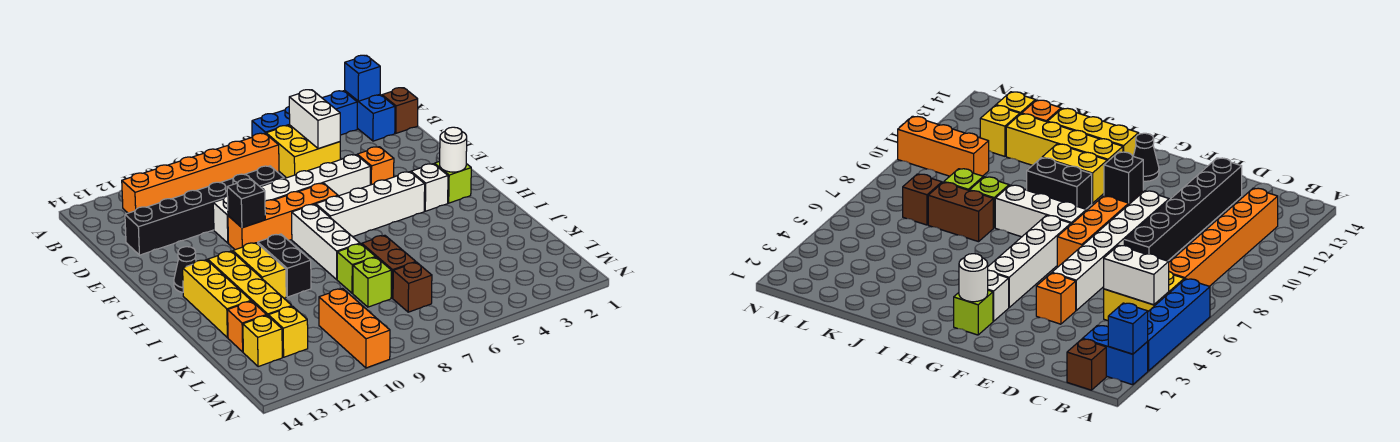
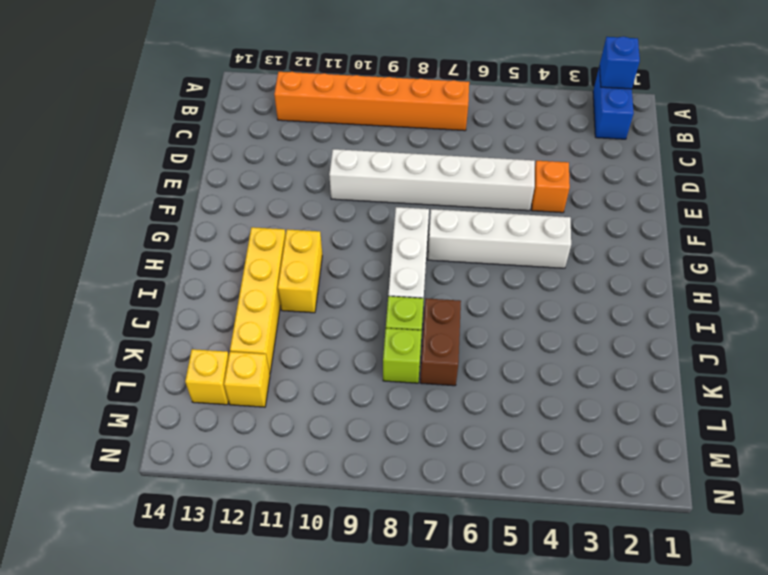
none -> blue 1x4 brick [252,91,357,137]
none -> brown 1x1 brick [382,88,418,133]
none -> yellow 2x2 brick [266,125,340,178]
none -> black 1x6 brick [125,166,284,255]

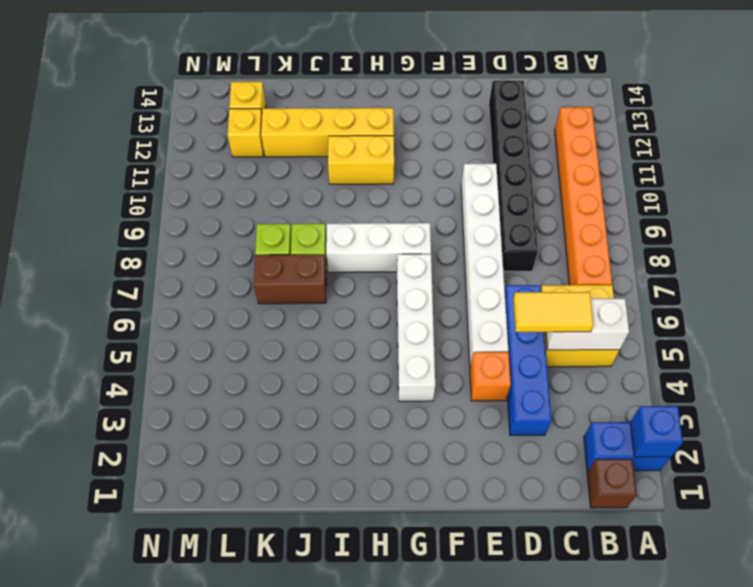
yellow 1x2 tile [513,292,594,332] -> none
blue 1x4 brick [505,285,551,436] -> blue 1x4 brick moved to [252,91,357,137]
none -> orange 1x4 brick [228,183,338,250]
none -> lime 1x1 brick [434,161,471,203]
none -> white 1x1 brick [411,164,448,211]
none -> black 1x1 cone [174,247,196,292]

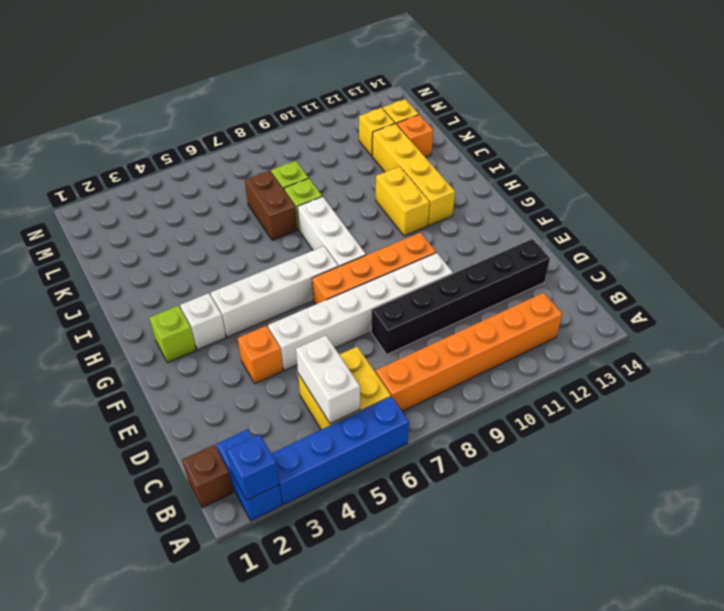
none -> black 1x1 cone [174,247,196,292]
none -> black 1x2 brick [258,234,311,297]
none -> yellow 1x3 brick [183,260,251,338]
none -> brown 1x1 brick [393,262,432,312]

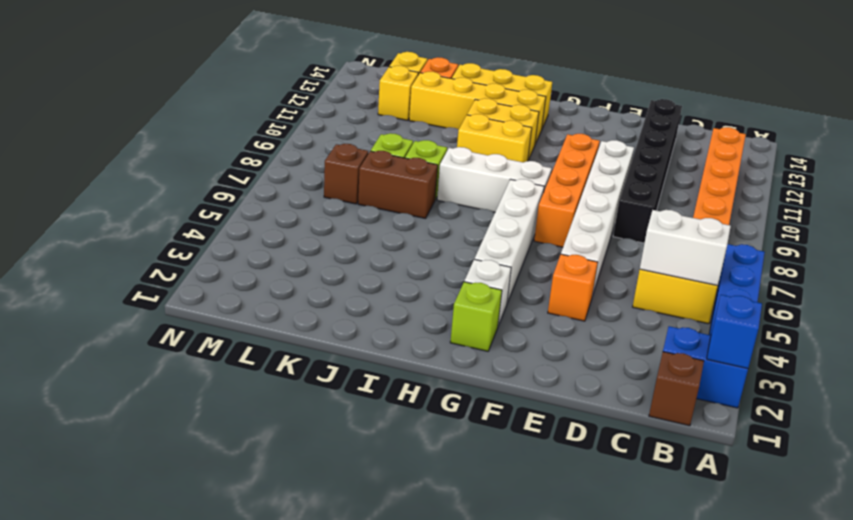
yellow 1x2 brick [457,114,532,162] -> black 1x2 brick [258,234,311,297]
none -> black 1x1 cone [174,247,196,292]
none -> orange 1x3 brick [319,288,390,368]
none -> black 1x1 brick [227,179,265,228]
none -> white 1x1 round brick [440,127,467,172]

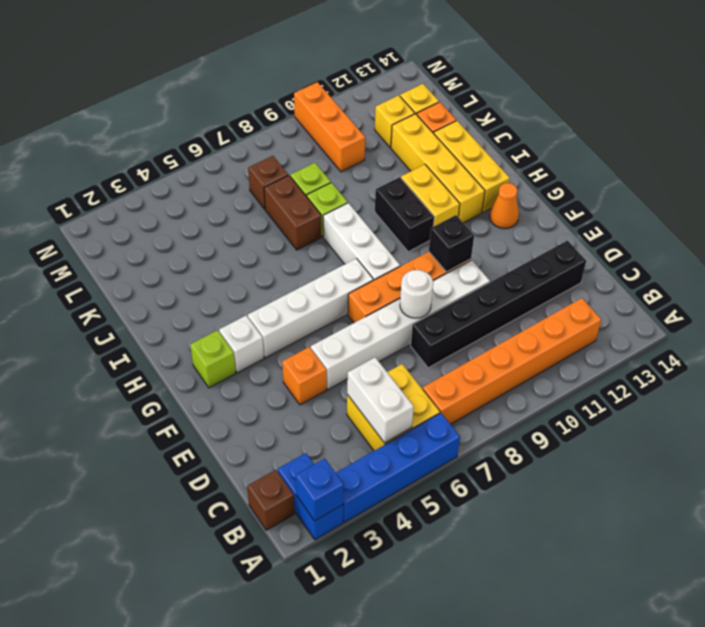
white 1x1 round brick [400,270,433,318] -> white 1x1 round brick moved to [440,127,467,172]
orange 1x1 cone [490,183,519,229] -> black 1x1 cone [174,247,196,292]

